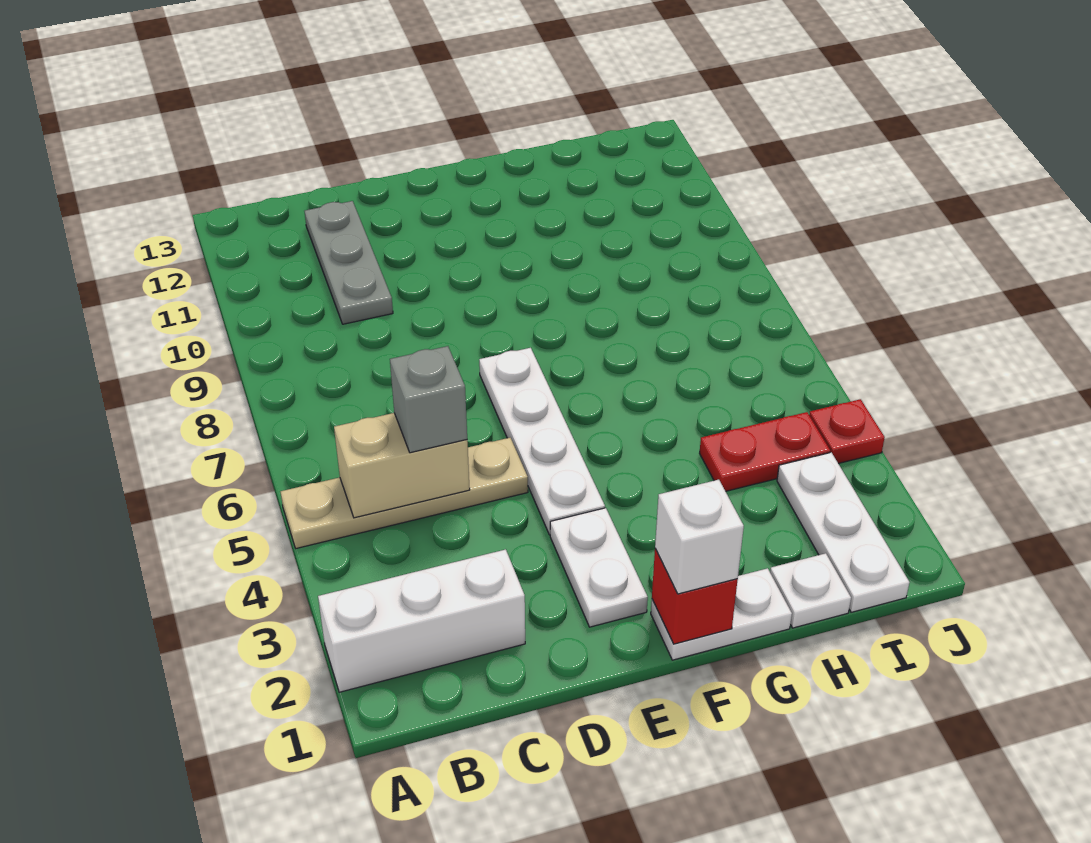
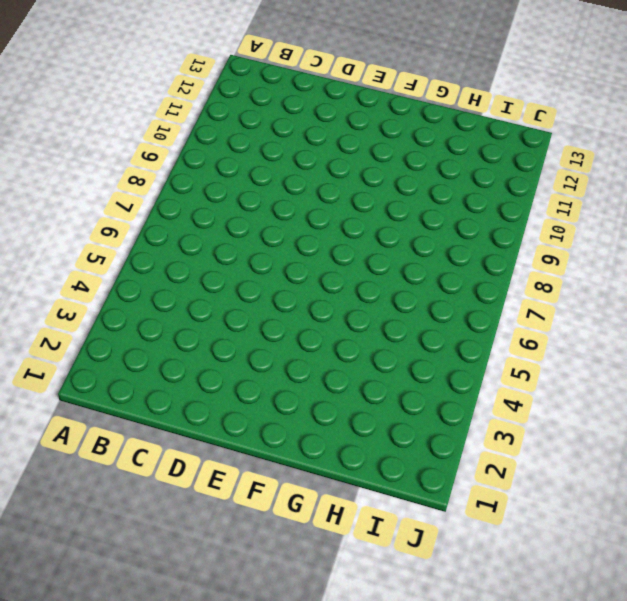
none -> white 1x3 brick [318,549,525,692]
none -> tan 1x4 plate [281,438,528,549]
none -> grey 1x3 plate [305,201,393,324]

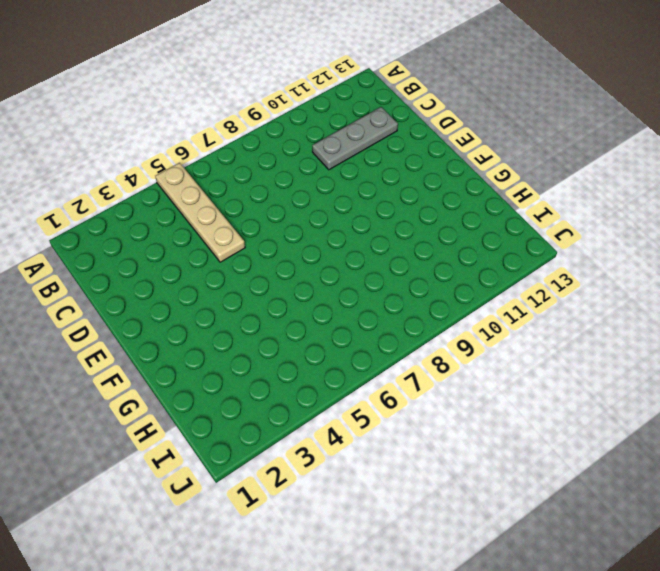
none -> white 1x3 brick [318,549,525,692]
none -> white 1x2 plate [550,508,648,627]
none -> white 1x4 plate [479,348,605,535]

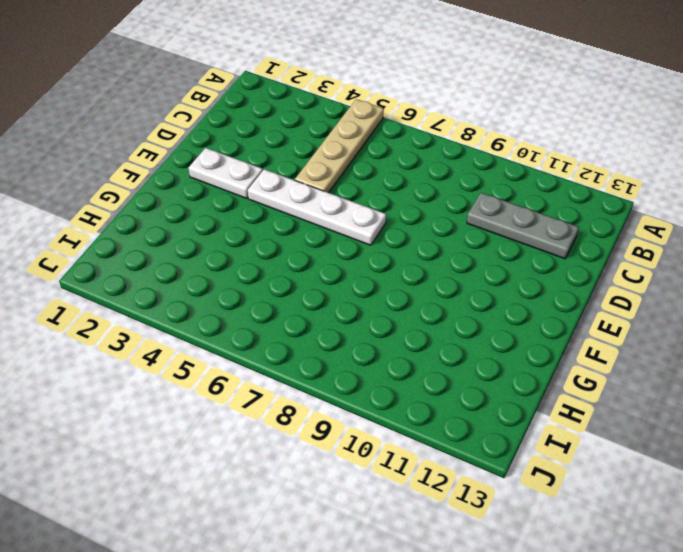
none -> white 1x3 brick [318,549,525,692]
none -> white 1x2 plate [651,568,792,660]
none -> white 1x1 plate [770,553,851,628]

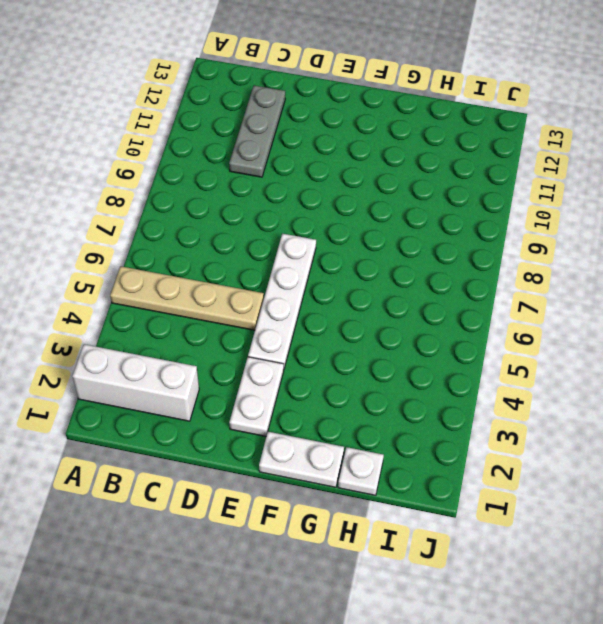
none -> red 1x2 plate [700,412,830,491]
none -> white 1x3 plate [777,452,910,612]
none -> red 1x1 plate [809,399,885,464]

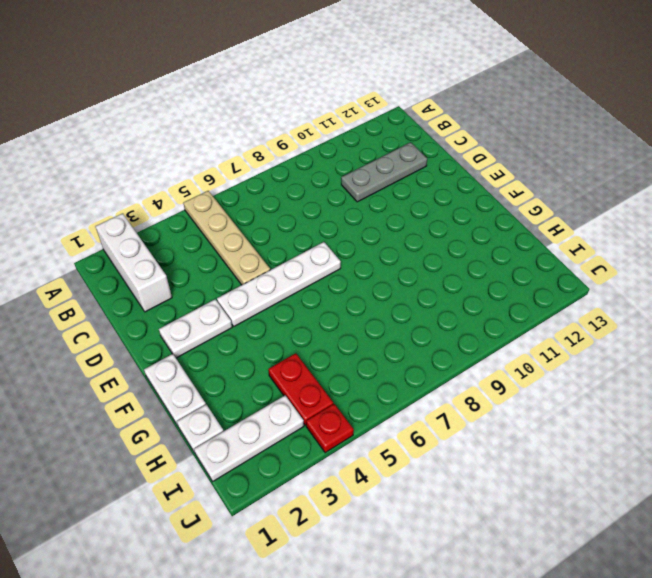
none -> tan 1x2 brick [334,413,470,518]
none -> red 1x1 brick [652,549,738,644]
none -> grey 1x1 brick [390,346,467,453]

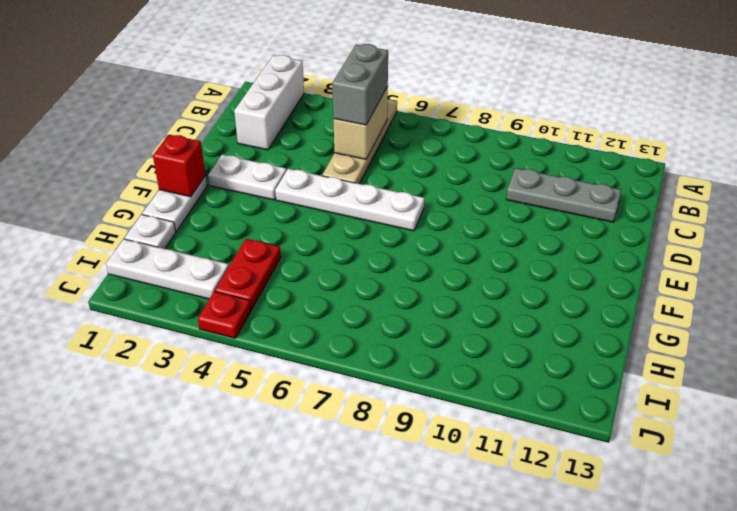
grey 1x2 brick [332,44,388,125] -> grey 1x1 brick [390,346,467,453]
none -> white 1x1 brick [655,480,744,594]

